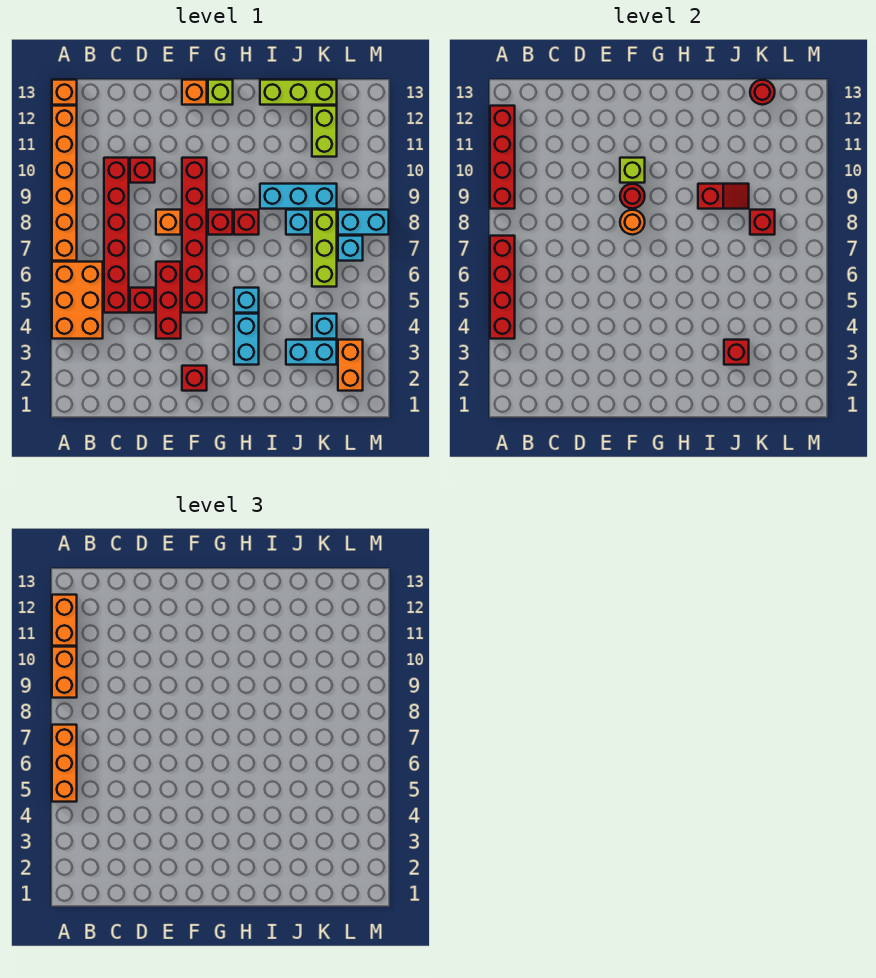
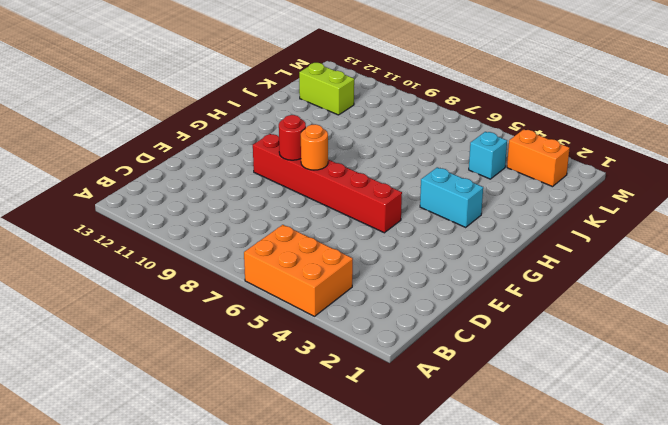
none -> orange 1x6 brick [52,106,77,261]
none -> orange 1x1 brick [52,80,77,105]
none -> red 1x6 brick [104,158,129,313]
none -> red 1x1 brick [130,288,155,313]

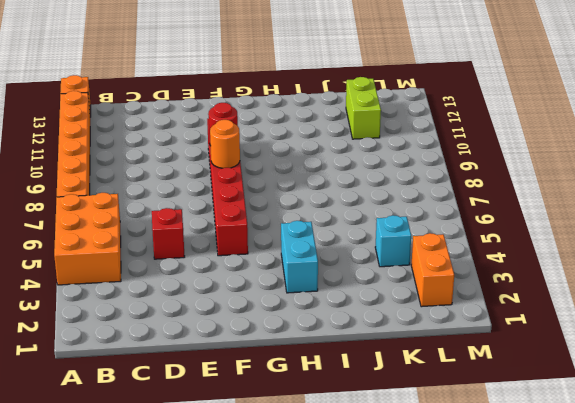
none -> red 1x6 brick [104,158,129,313]
none -> red 1x1 brick [130,158,155,183]
none -> red 1x3 brick [156,262,181,339]
none -> orange 1x1 brick [156,210,181,235]

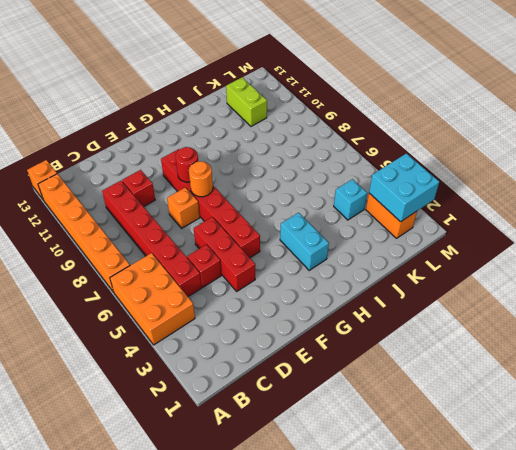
cyan 2x2 brick [369,153,439,222] -> none
none -> red 1x1 brick [182,366,207,391]
none -> orange 1x1 brick [182,80,207,105]
none -> red 1x1 brick [208,210,233,235]
none -> lime 1x1 brick [208,80,233,105]

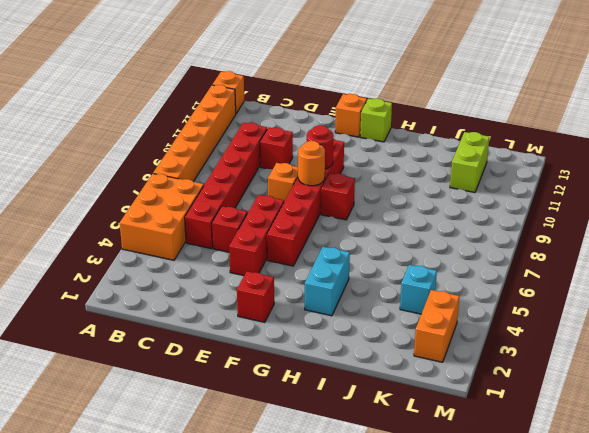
none -> cyan 1x1 brick [234,288,259,313]
none -> red 1x1 brick [234,210,259,235]
none -> cyan 1x3 brick [260,184,337,209]
none -> lime 1x3 brick [260,80,337,105]

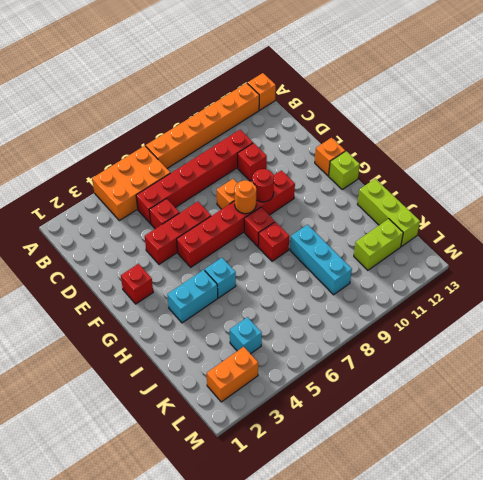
none -> cyan 1x2 brick [286,340,337,365]
none -> cyan 1x1 brick [286,210,311,235]
none -> lime 1x3 brick [312,210,337,287]
none -> cyan 1x1 brick [338,236,363,261]

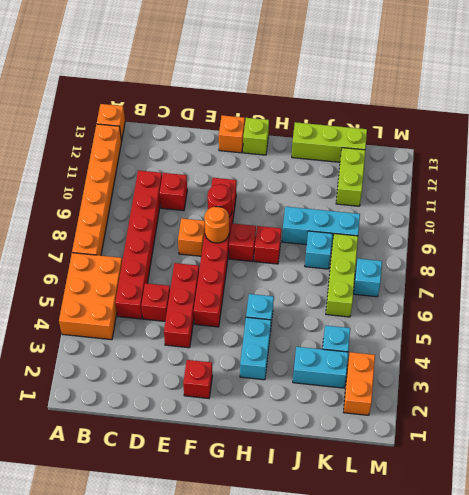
none -> cyan 1x2 brick [338,210,389,235]
none -> red 1x4 brick [490,236,515,339]
none -> red 1x4 brick [490,106,515,209]
none -> lime 1x1 brick [620,158,645,183]

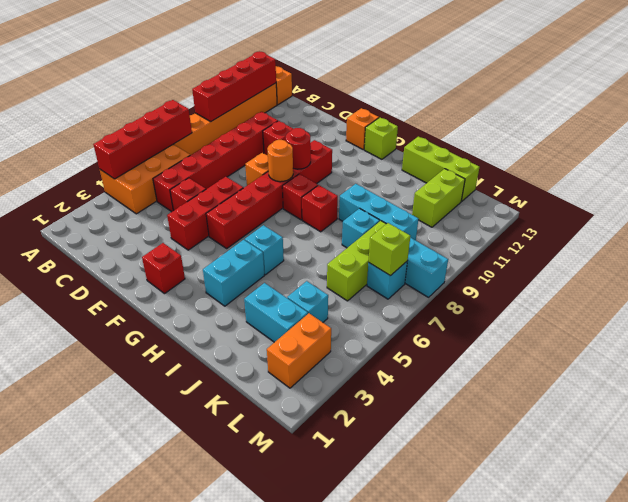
lime 1x1 brick [369,223,410,276] -> lime 1x1 brick moved to [620,158,645,183]
none -> red 1x2 slope [698,184,749,209]
none -> red 1x1 brick [724,340,749,365]
none -> red 1x1 brick [750,210,775,235]
none -> red 1x1 round brick [750,80,775,105]

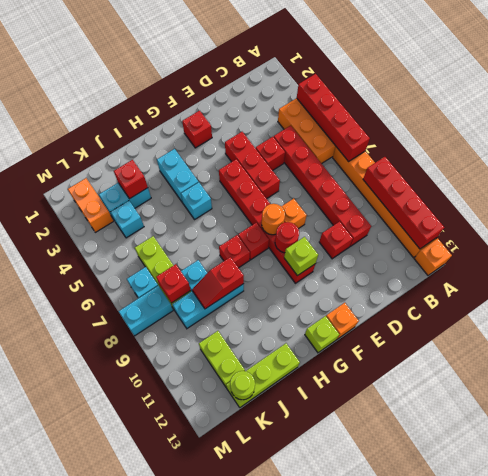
lime 1x1 round brick [230,371,255,400] -> red 1x1 round brick [750,80,775,105]
none -> orange 1x3 brick [52,725,77,802]
none -> orange 1x2 brick [52,647,77,698]
none -> orange 1x2 brick [52,595,77,646]

